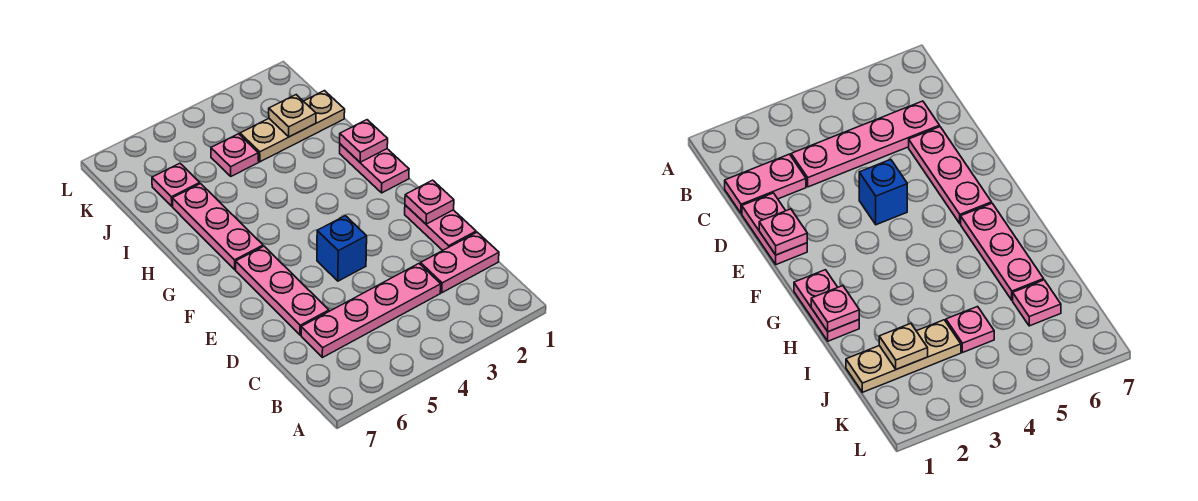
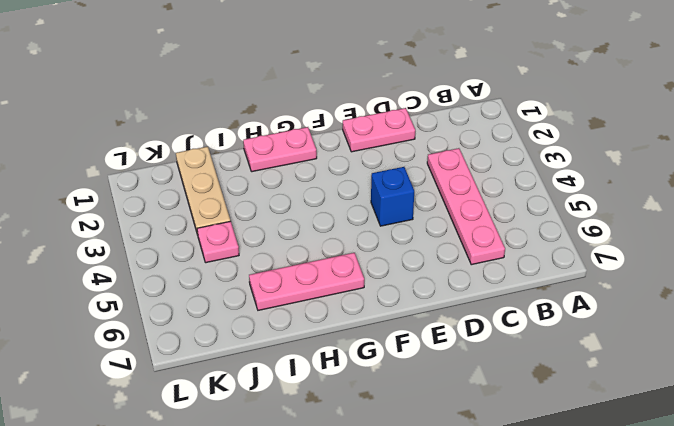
none -> pink 1x2 plate [420,232,499,293]
none -> pink 1x3 plate [236,246,329,335]
none -> pink 1x1 plate [152,163,200,206]

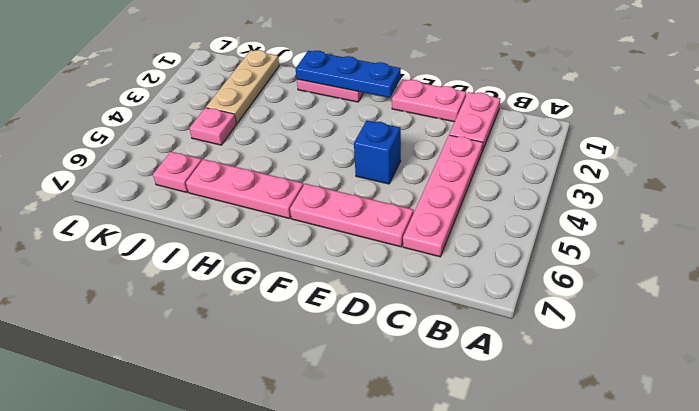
blue 1x3 plate [296,51,401,98] -> pink 1x1 plate [340,120,388,162]
none -> pink 1x1 plate [405,180,454,224]
none -> tan 1x1 plate [269,95,316,137]

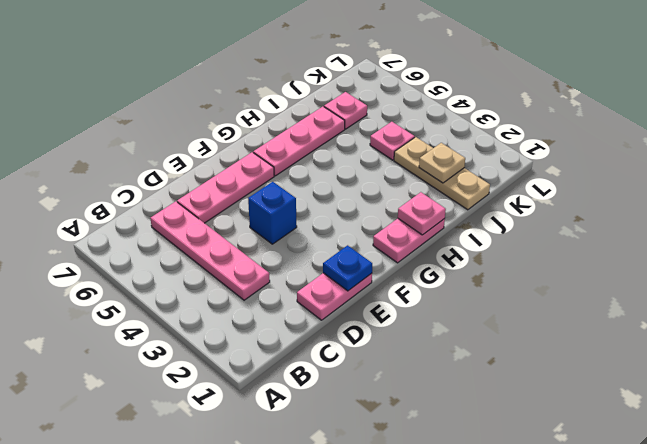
blue 1x1 plate [323,245,372,291] -> pink 1x1 plate [405,180,454,224]
none -> pink 1x2 plate [420,232,499,293]

